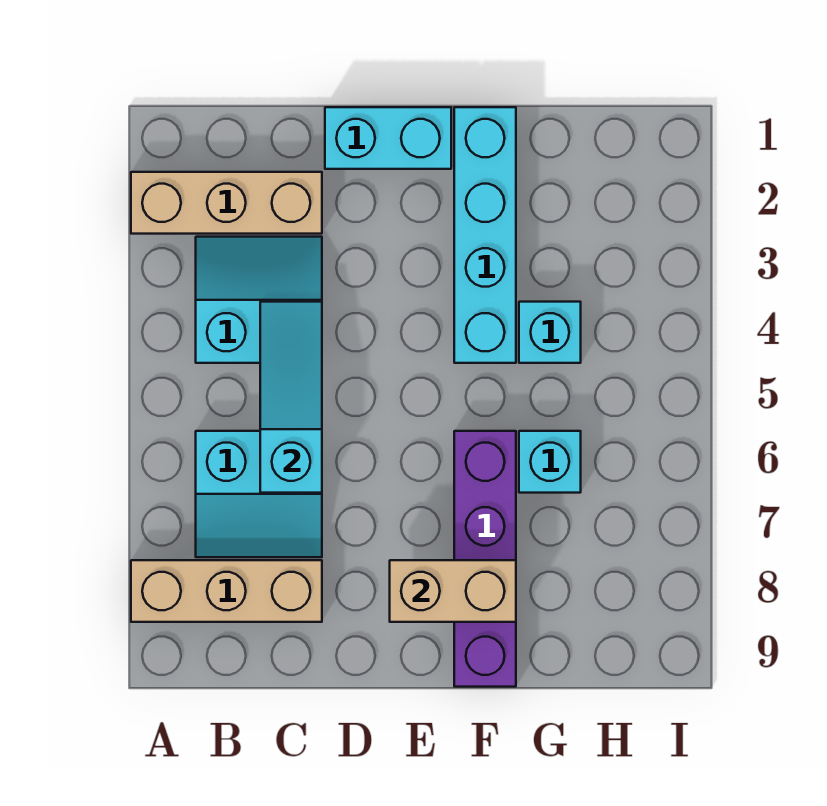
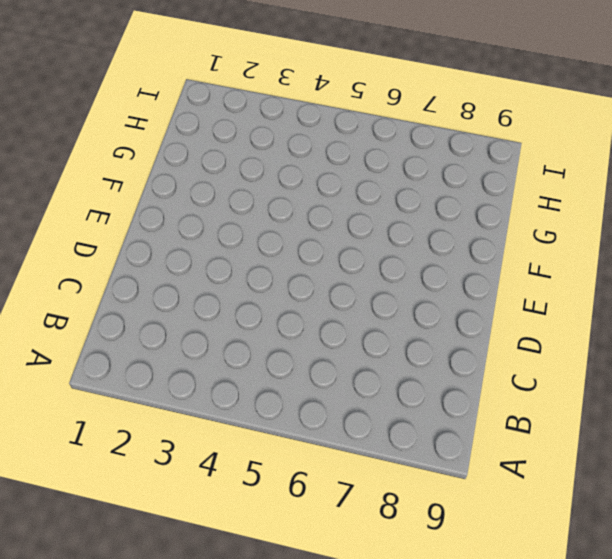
none -> tan 1x3 brick [131,172,322,234]
none -> tan 1x3 brick [131,560,322,622]

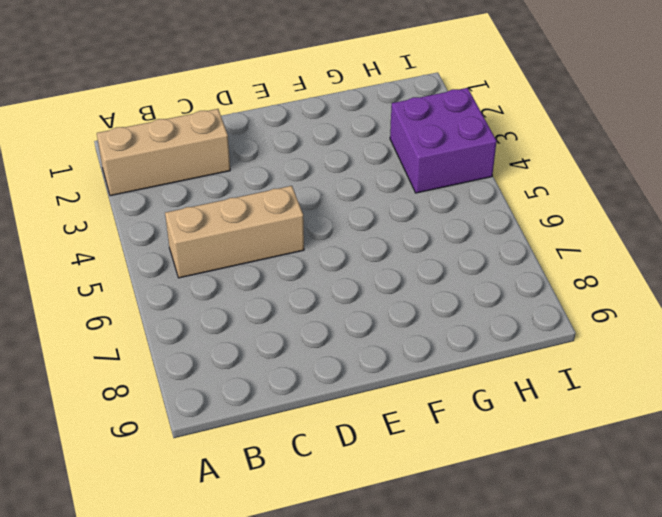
tan 1x3 brick [165,186,304,278] -> tan 1x3 brick moved to [131,560,322,622]
purple 2x2 brick [390,88,497,193] -> none
none -> cyan 2x2 slope [196,237,322,363]
none -> cyan 2x2 slope [196,431,322,557]

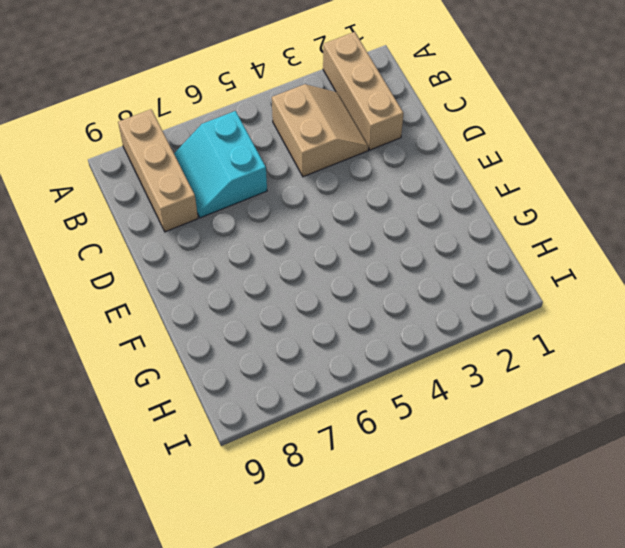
tan 2x2 slope [272,84,368,177] -> cyan 2x2 slope [196,237,322,363]
none -> cyan 1x2 brick [325,107,451,169]
none -> cyan 1x4 brick [454,107,516,363]

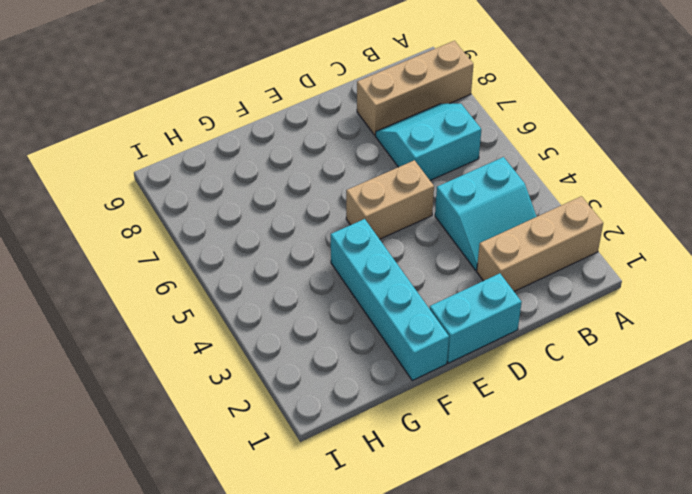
tan 1x2 brick [346,160,434,239] -> tan 1x2 brick moved to [390,560,516,622]
none -> purple 1x4 brick [454,431,516,687]
none -> cyan 1x1 brick [519,302,581,363]

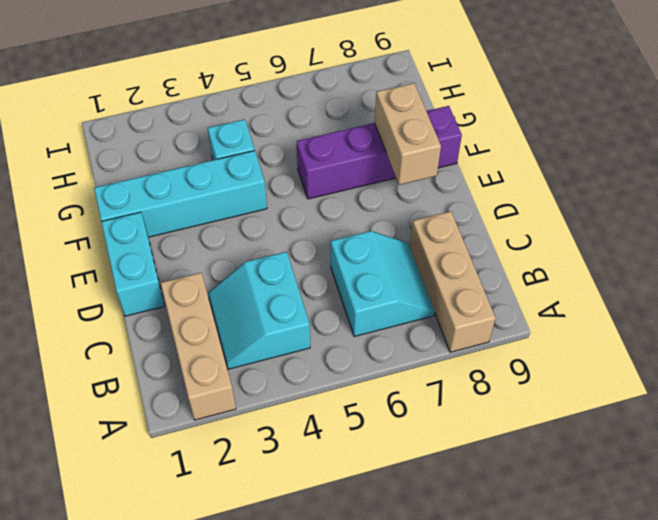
none -> cyan 1x1 brick [519,431,581,493]
none -> cyan 1x3 slope [260,302,322,493]

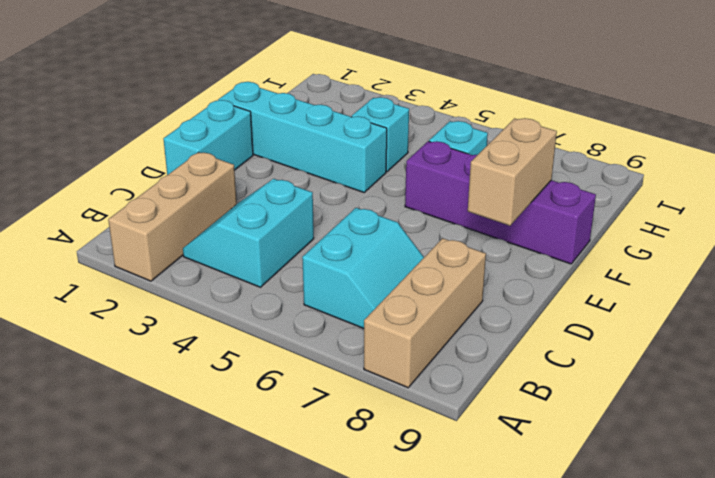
none -> cyan 1x3 slope [260,302,322,493]

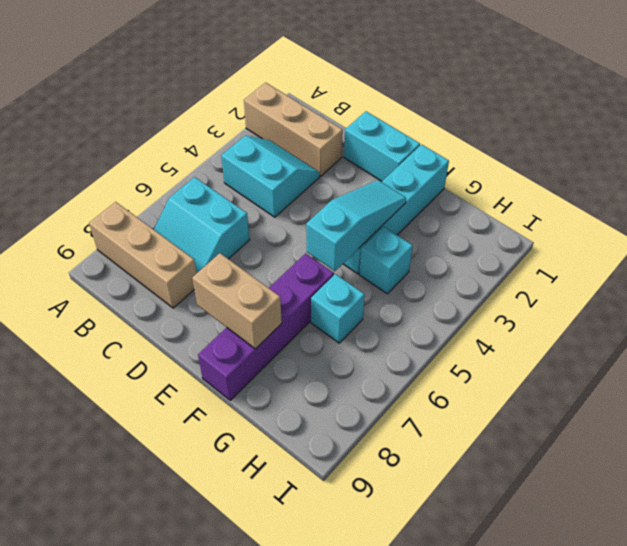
cyan 1x3 slope [306,180,406,271] -> cyan 1x3 slope moved to [260,302,322,493]

